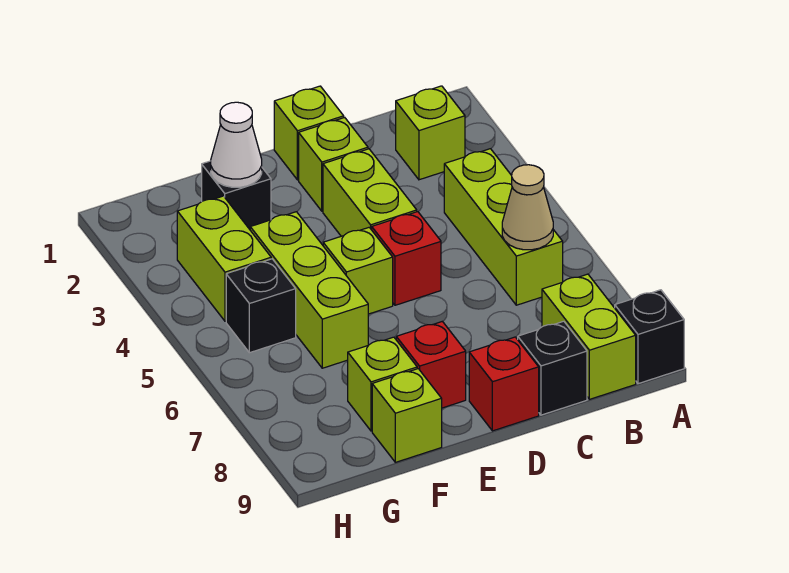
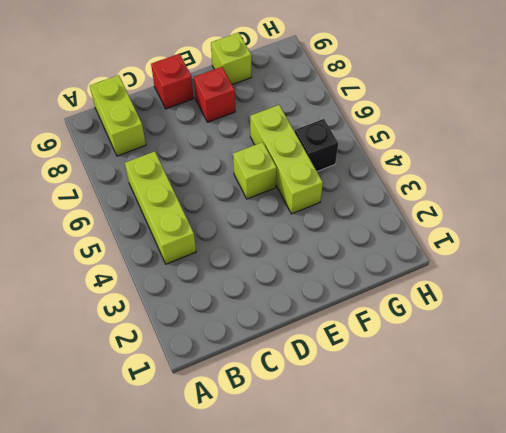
none -> black 1x1 brick [615,290,684,384]
none -> lime 1x1 brick [396,86,465,180]
none -> black 1x1 brick [518,321,587,415]

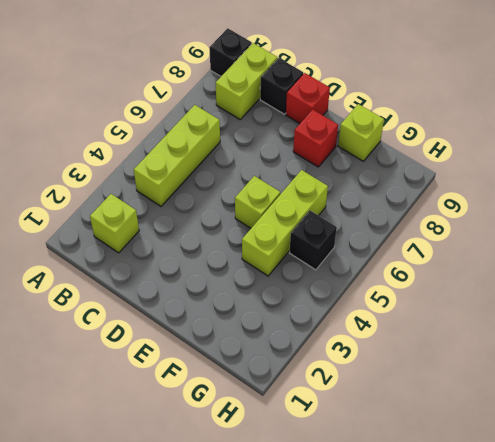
none -> lime 1x1 brick [274,86,344,180]
none -> lime 1x1 brick [299,117,368,211]
none -> lime 1x2 brick [323,149,417,236]

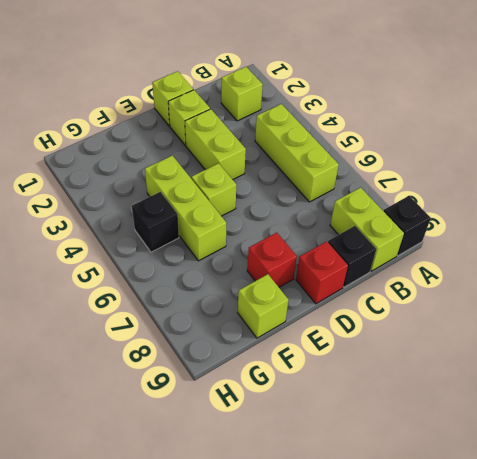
none -> red 1x1 brick [372,212,441,305]
none -> black 1x1 brick [202,161,271,229]
none -> lime 1x1 brick [348,337,417,431]

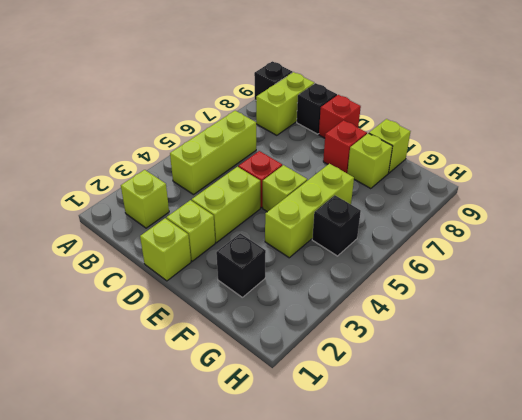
none -> lime 1x2 brick [177,196,271,321]
none -> tan 1x1 cone [502,165,553,250]
none -> white 1x1 cone [211,102,262,187]

